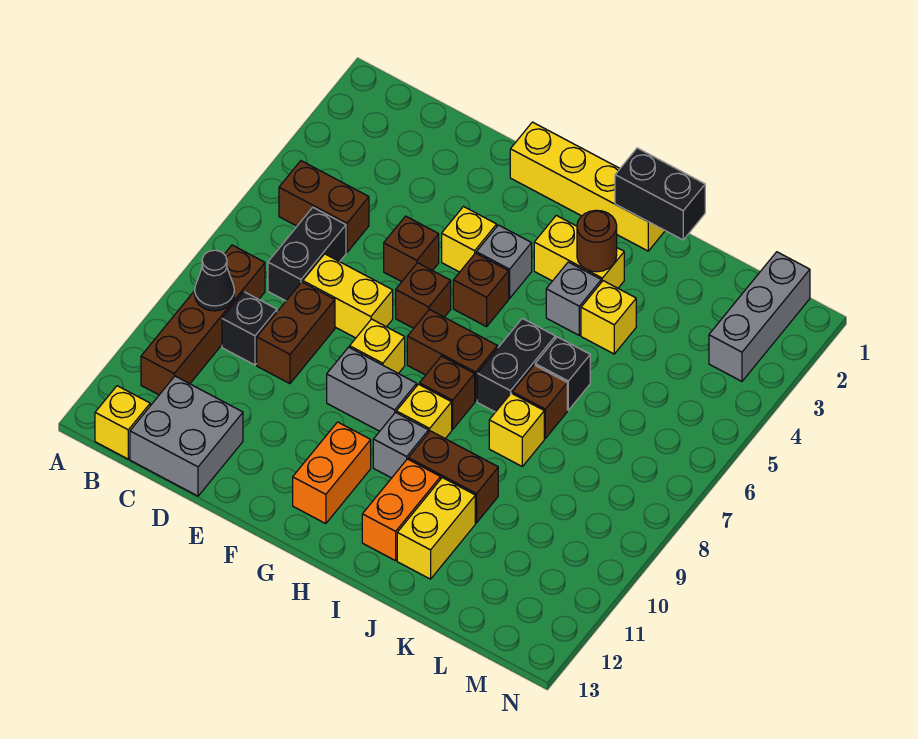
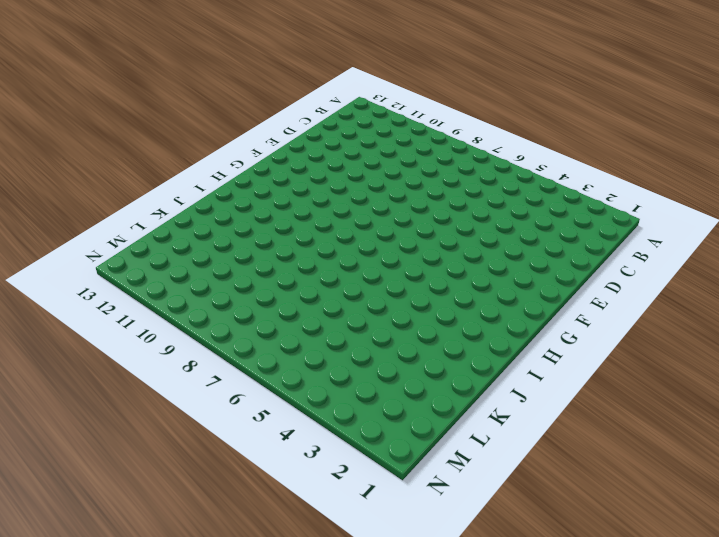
none -> brown 1x2 brick [279,161,369,252]
none -> brown 1x4 brick [141,245,265,395]
none -> yellow 1x1 brick [95,386,150,459]
none -> black 1x2 brick [268,207,346,301]

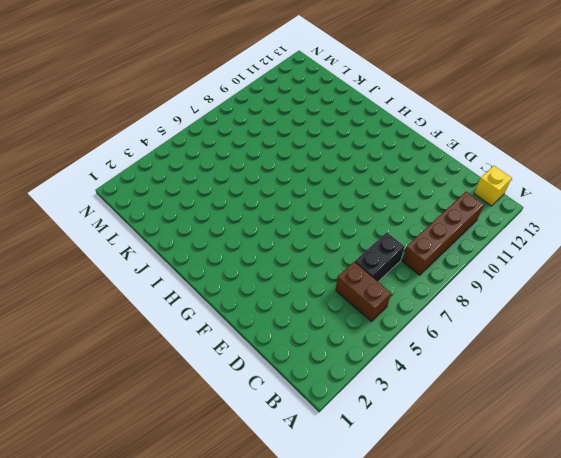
none -> black 1x1 brick [222,292,277,365]
none -> grey 2x2 brick [130,376,243,496]
none -> yellow 1x2 brick [303,254,393,338]
none -> brown 1x2 brick [257,282,335,384]

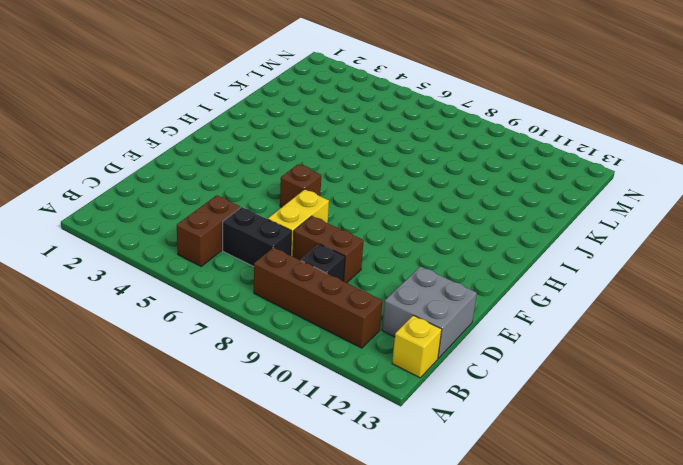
none -> brown 1x1 brick [384,216,439,282]
none -> yellow 1x4 brick [510,122,665,251]
none -> yellow 1x1 brick [442,207,497,272]
none -> yellow 1x1 brick [350,319,405,374]

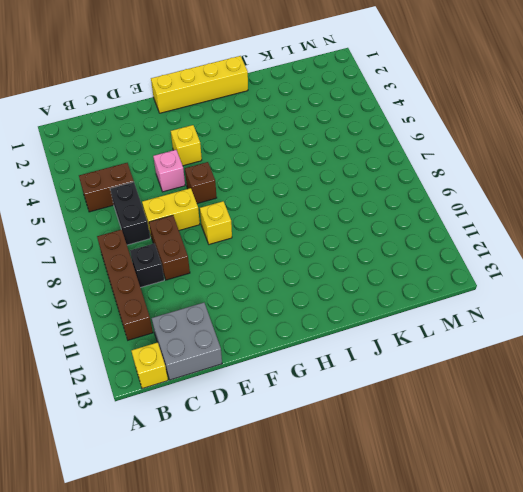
pink 1x1 brick [153,150,185,192] -> brown 1x1 brick [384,216,439,282]
none -> grey 1x2 brick [327,347,417,431]
none -> grey 1x1 brick [476,225,532,298]
none -> brown 1x1 brick [453,253,509,327]
none -> brown 1x2 brick [407,310,498,401]

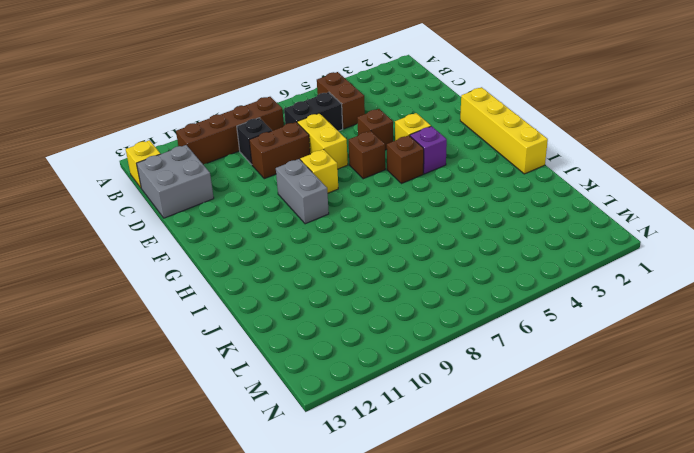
purple 1x1 brick [410,126,447,174] -> grey 1x1 brick [476,225,532,298]
none -> brown 1x2 brick [407,310,498,401]
none -> orange 1x2 brick [293,422,371,524]
none -> yellow 1x2 brick [534,215,624,288]
none -> brown 1x1 brick [419,356,475,430]

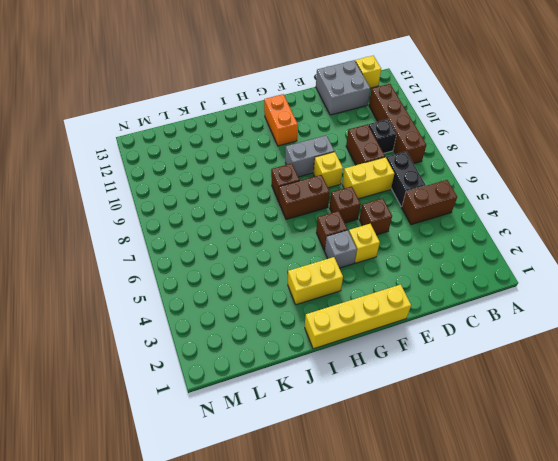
none -> yellow 1x1 brick [396,384,452,439]
none -> grey 1x1 brick [373,413,429,478]
none -> grey 1x1 brick [546,262,601,335]
none -> black 1x2 brick [477,318,555,412]

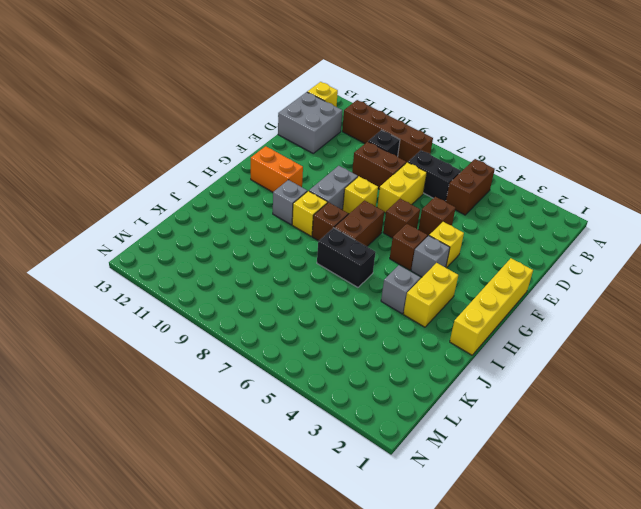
none -> brown 1x2 brick [408,431,498,523]
none -> orange 1x2 brick [362,459,441,561]
none -> yellow 1x1 brick [581,281,636,354]
none -> black 1x1 brick [535,337,590,410]

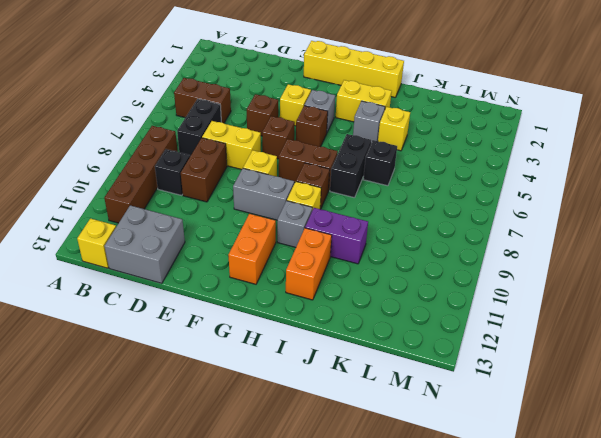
purple 1x2 brick [305,208,368,264] -> brown 1x2 brick [408,431,498,523]
none -> brown 1x1 brick [512,365,567,438]
none -> yellow 1x1 brick [489,393,544,466]
none -> yellow 1x2 brick [397,478,475,579]
none -> grey 1x3 brick [709,252,810,381]

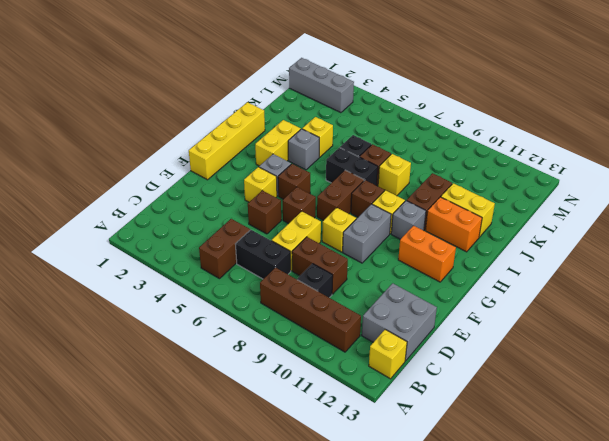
none -> black 1x1 cone [195,250,234,311]
none -> black 1x2 brick [615,148,705,240]
none -> brown 1x1 round brick [577,210,617,272]

